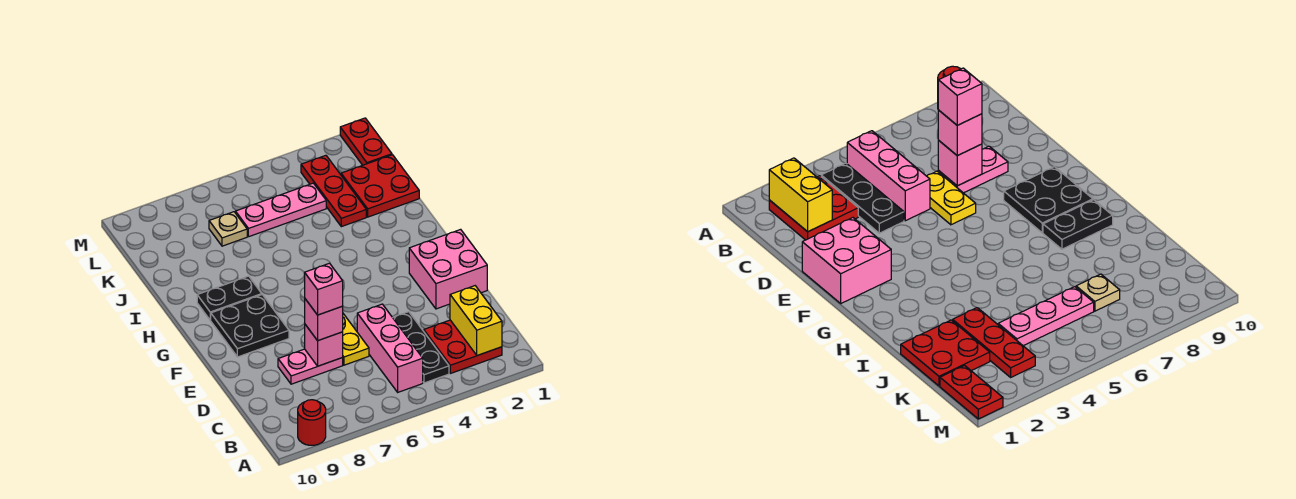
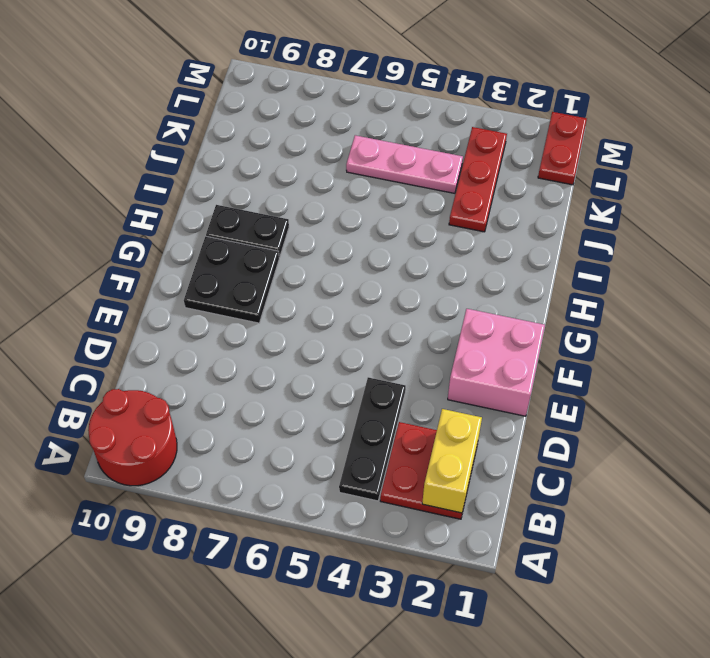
red 2x2 round brick [88,389,177,486] -> red 1x1 round brick [298,400,326,445]
none -> pink 1x3 brick [357,304,423,392]
none -> yellow 1x2 plate [342,314,369,365]
none -> pink 1x2 plate [278,349,343,384]

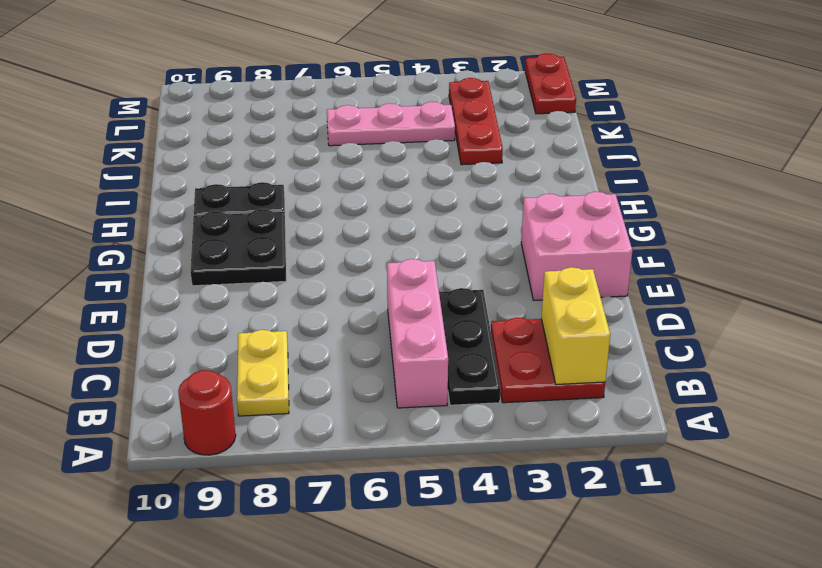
yellow 1x2 plate [237,330,289,416] -> yellow 1x2 plate moved to [342,314,369,365]
none -> pink 1x2 plate [278,349,343,384]
none -> red 2x2 plate [341,155,419,217]
none -> tan 1x1 plate [209,212,247,246]

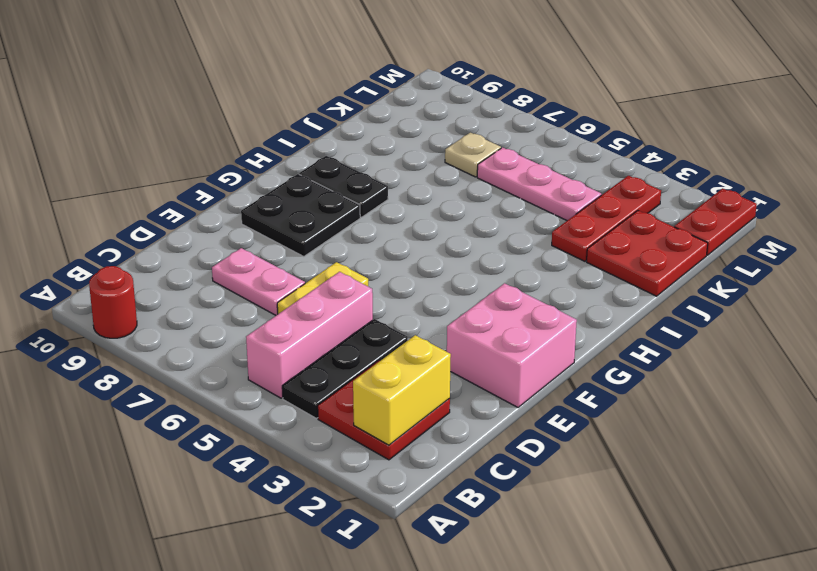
none -> pink 1x1 brick [305,325,343,366]
none -> pink 1x1 brick [305,299,343,341]
none -> pink 1x1 brick [305,263,343,315]

